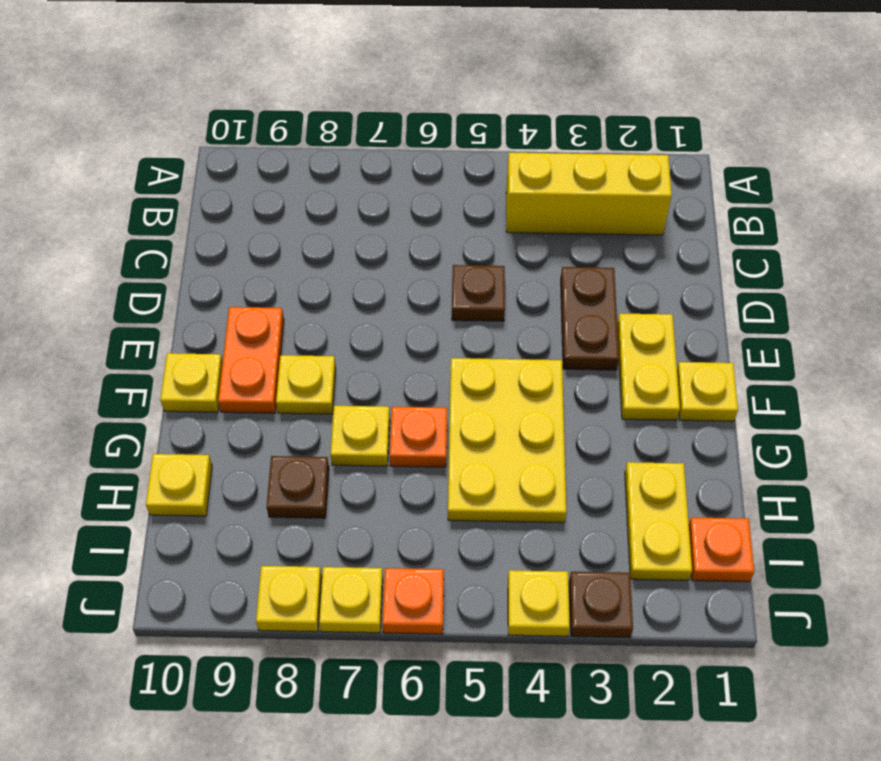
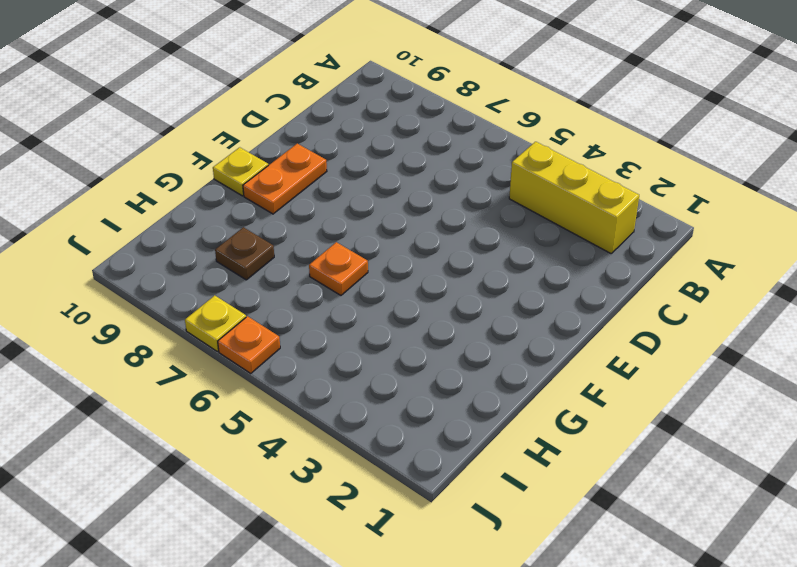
none -> brown 1x2 plate [561,267,619,370]
none -> brown 1x1 plate [452,265,505,321]
none -> yellow 1x2 plate [617,314,680,420]

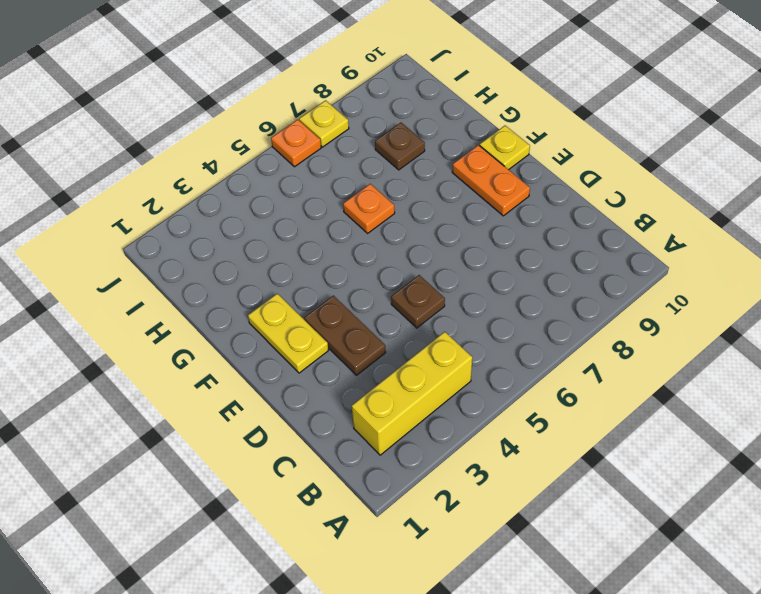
none -> yellow 1x1 plate [677,362,738,421]
none -> yellow 2x3 plate [448,358,566,523]
none -> yellow 1x1 plate [276,355,336,414]

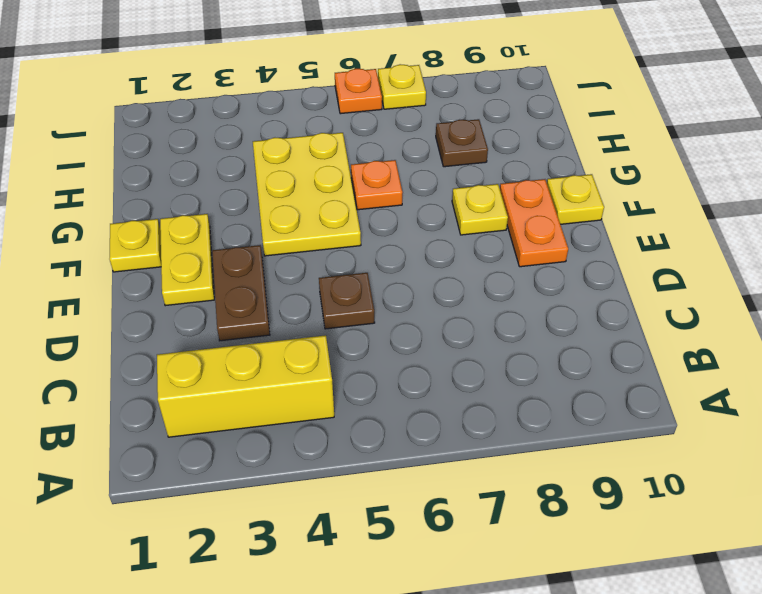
none -> yellow 1x1 plate [331,406,390,466]
none -> yellow 1x2 plate [625,462,692,580]
none -> yellow 1x1 plate [146,454,212,516]

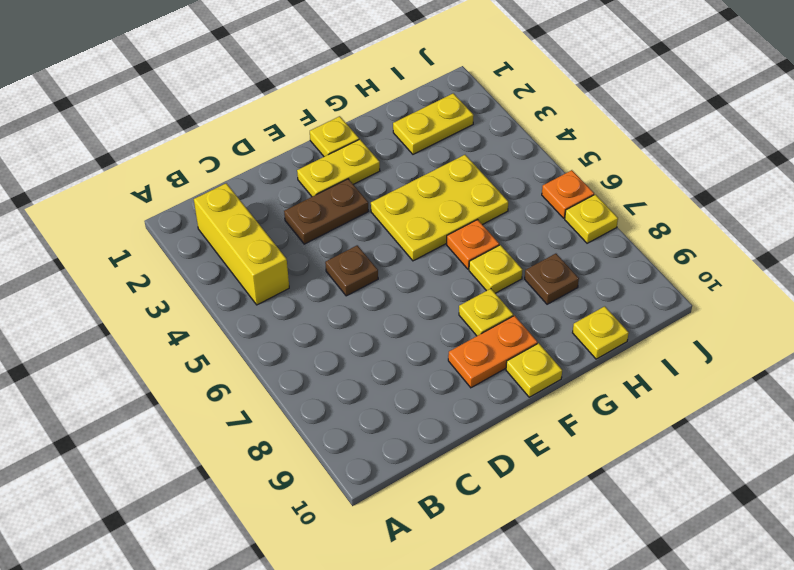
none -> orange 1x1 plate [689,517,754,582]
none -> brown 1x1 plate [569,572,633,638]
none -> yellow 1x1 plate [508,570,570,636]

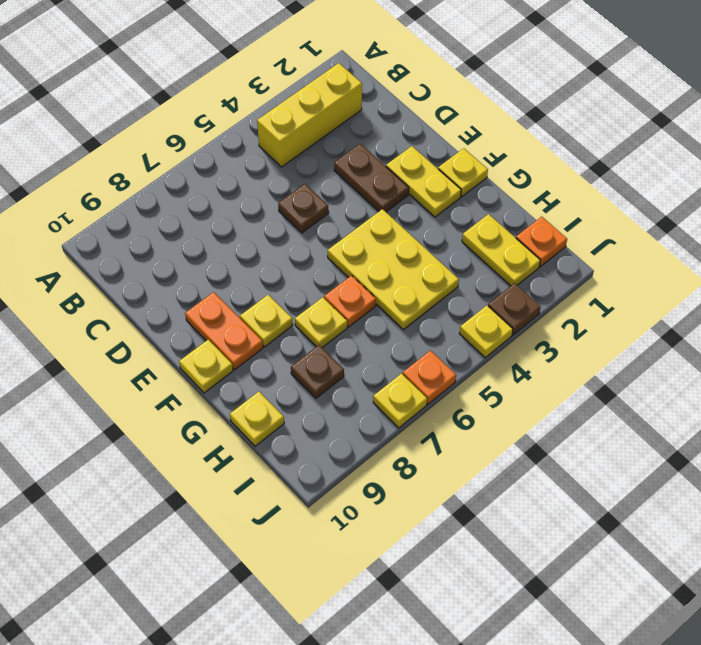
none -> yellow 1x1 plate [256,566,322,632]

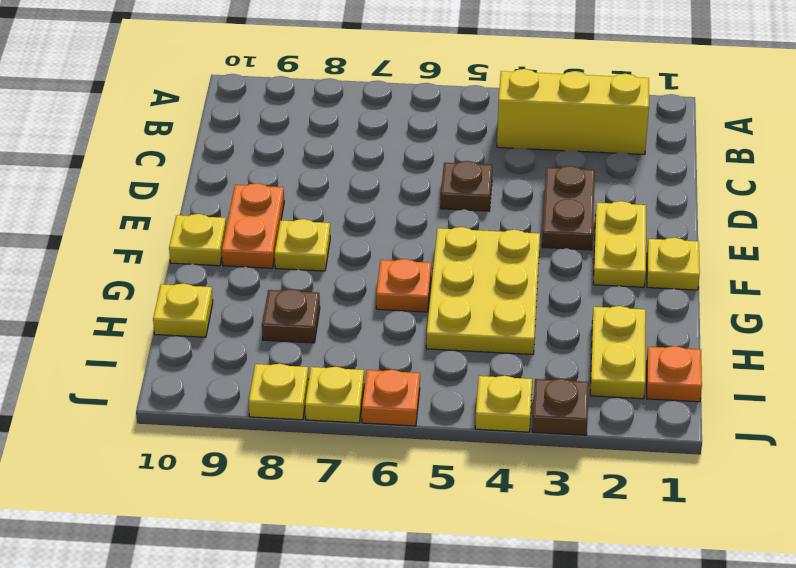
none -> yellow 1x1 plate [331,406,390,466]

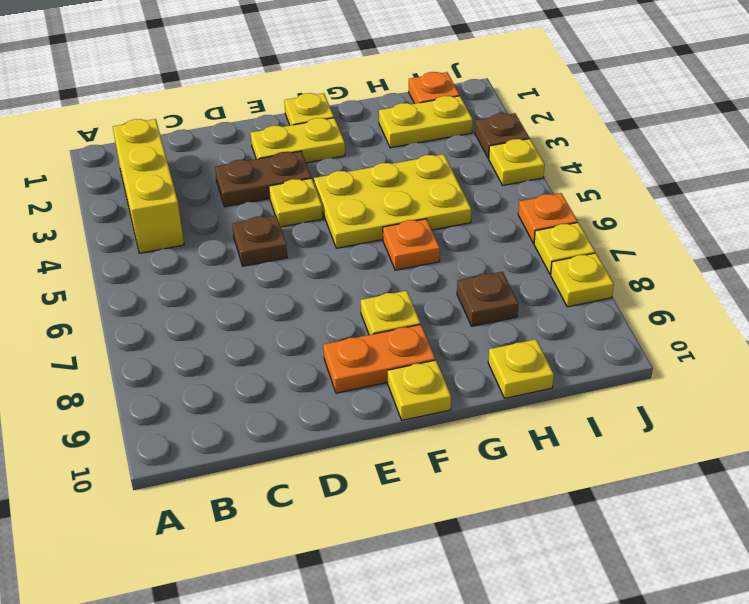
yellow 1x1 plate [269,178,323,227] -> yellow 1x1 plate moved to [331,406,390,466]

